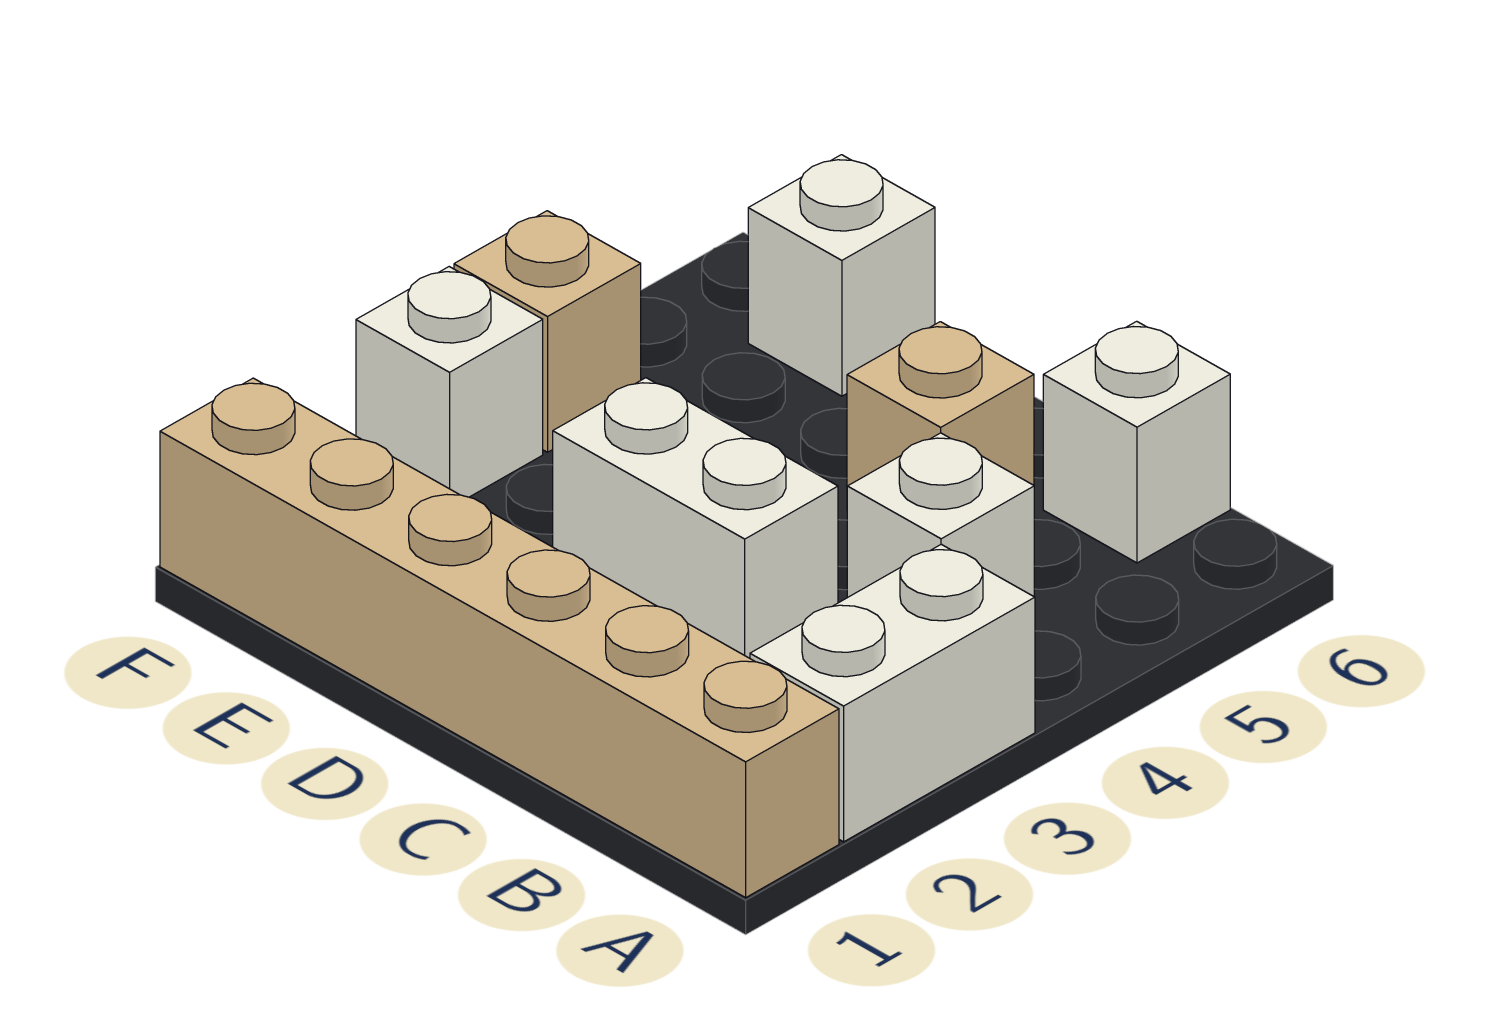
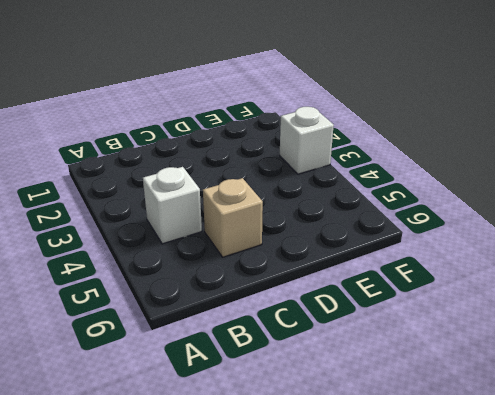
none -> tan 1x6 brick [160,378,839,898]
none -> white 1x2 brick [750,544,1035,842]

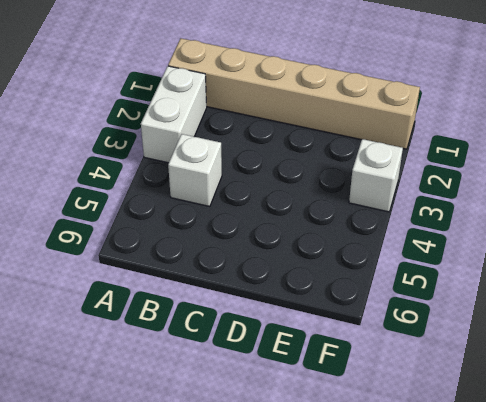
none -> white 1x1 brick [1043,321,1230,563]
none -> white 1x2 brick [553,378,838,658]

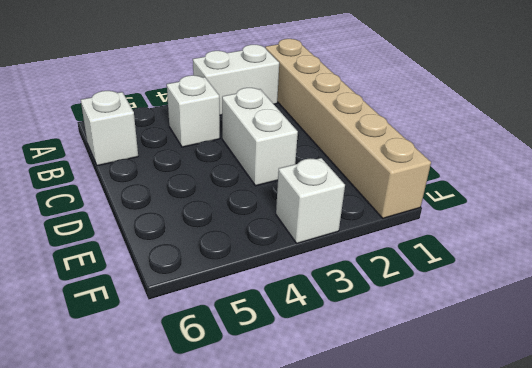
none -> tan 1x1 brick [847,322,1034,486]
none -> white 1x1 brick [748,155,935,396]

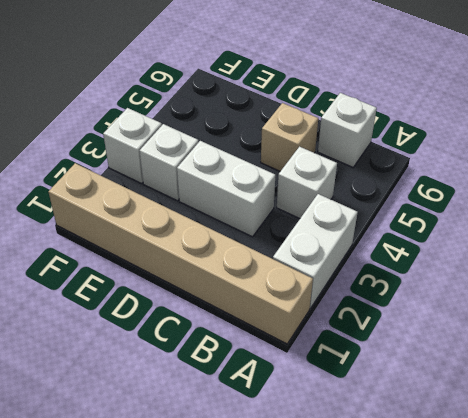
white 1x1 brick [140,124,198,201] -> white 1x1 brick moved to [748,155,935,396]
none -> tan 1x1 brick [454,211,641,452]

